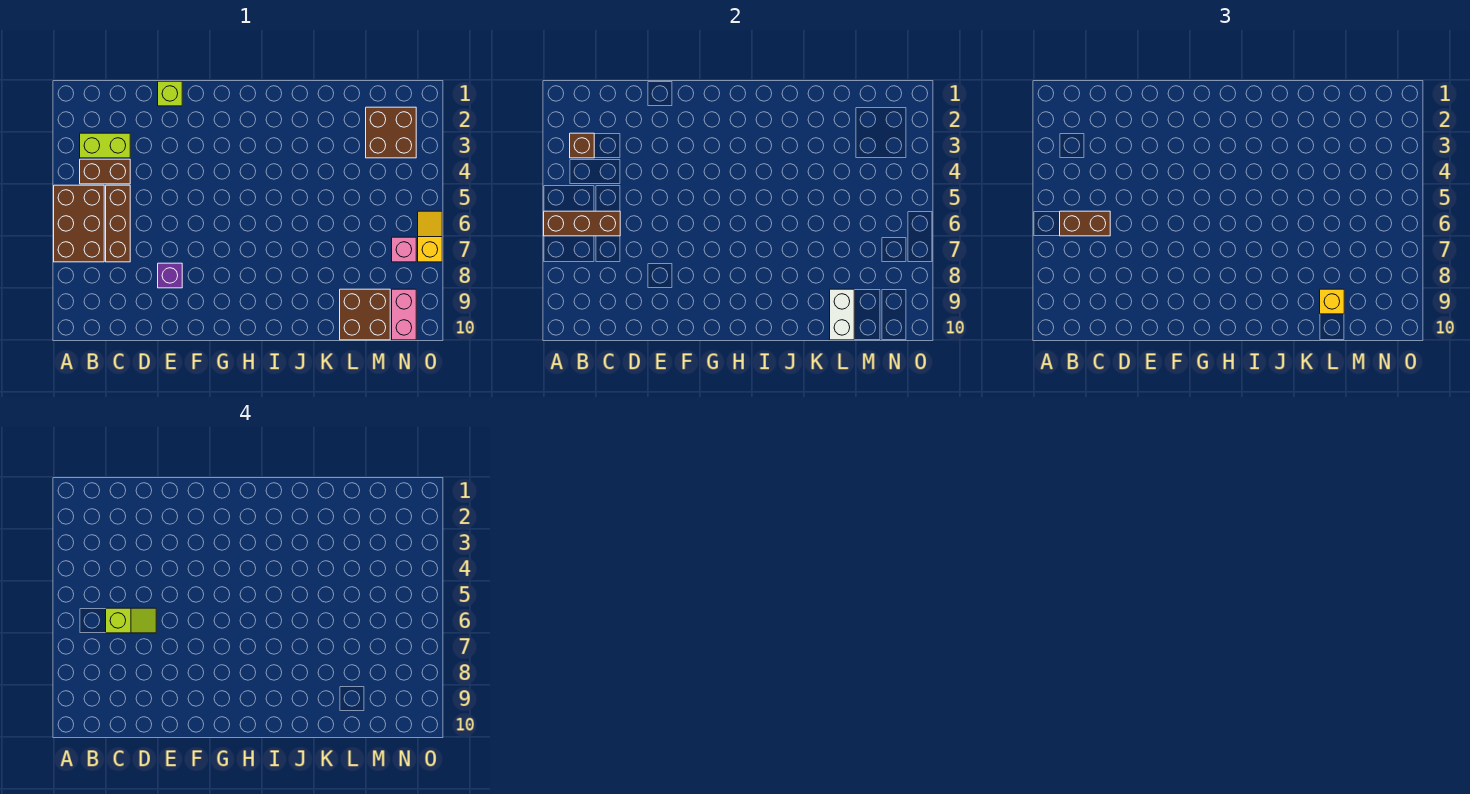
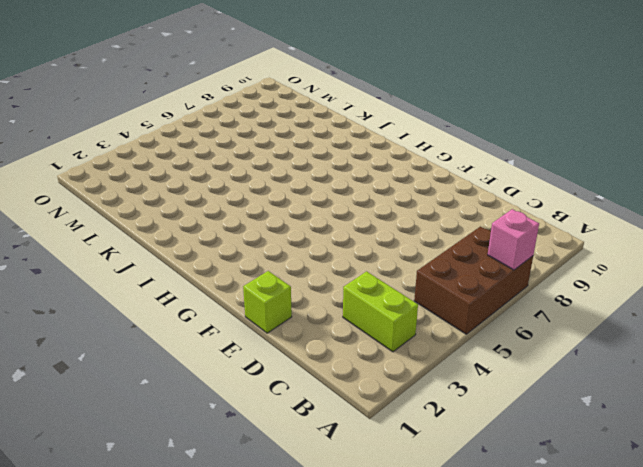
pink 1x1 brick [488,209,539,270] -> pink 1x1 brick moved to [392,237,416,262]
none -> brown 1x2 brick [80,159,130,184]
none -> brown 1x3 brick [106,185,130,262]
none -> purple 1x1 brick [158,263,182,288]

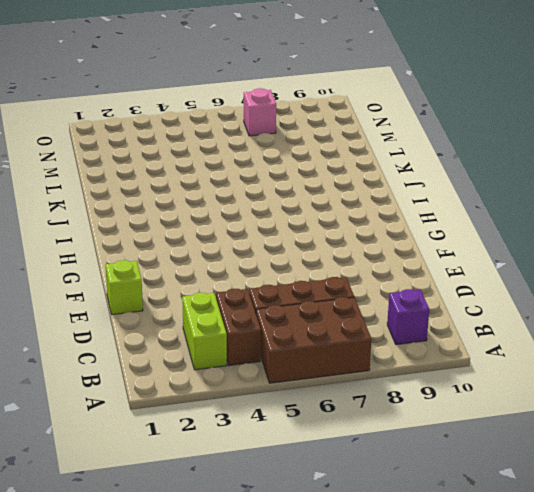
purple 1x1 brick [387,289,429,345] -> purple 1x1 brick moved to [158,263,182,288]
none -> brown 2x2 brick [340,289,390,340]
none -> brown 2x2 brick [366,107,416,158]
none -> pink 1x2 brick [392,289,416,340]

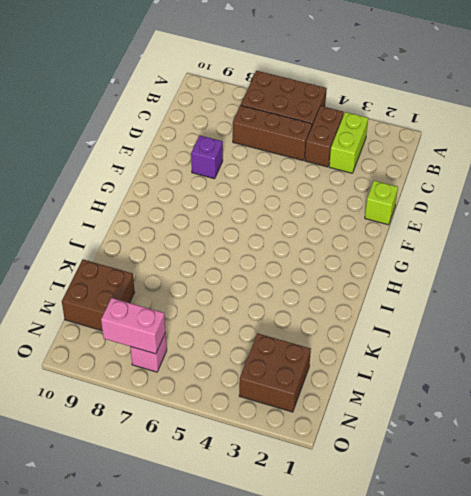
pink 1x2 brick [101,298,166,354] -> pink 1x2 brick moved to [392,289,416,340]
none -> yellow 1x2 slope [418,211,442,262]
none -> brown 1x3 brick [544,211,620,236]
none -> brown 1x1 brick [570,133,594,158]

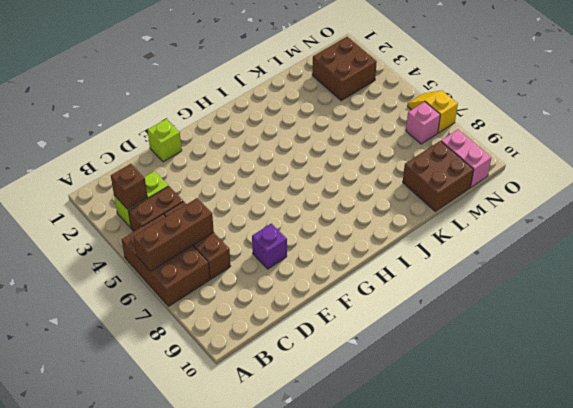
none -> white 1x2 brick [830,289,854,340]
none -> brown 1x2 brick [1060,211,1110,236]
none -> yellow 1x1 brick [1320,289,1344,314]

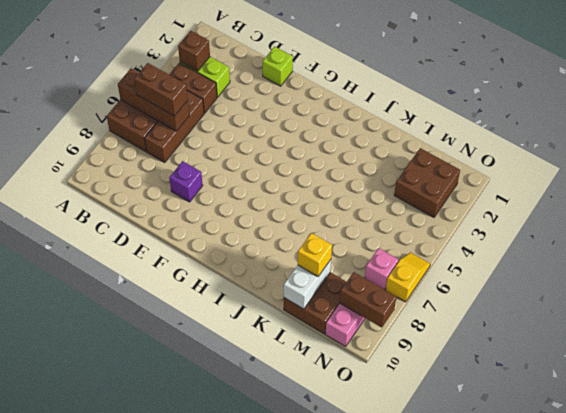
brown 1x2 brick [340,272,396,328] -> none
none -> lime 1x2 slope [106,608,156,633]

